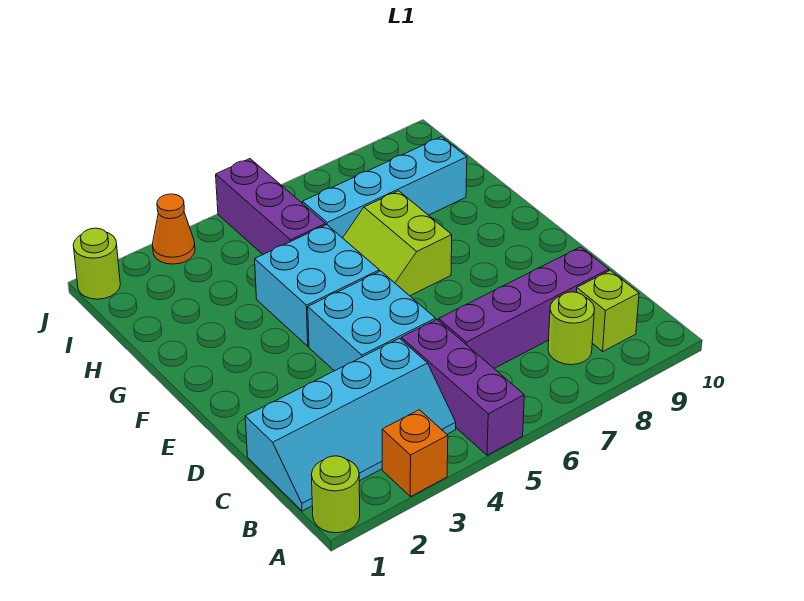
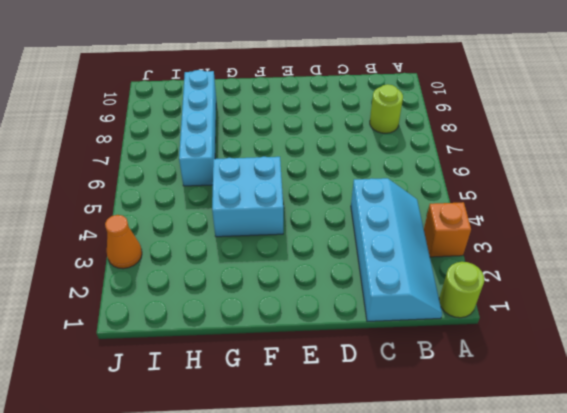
none -> purple 1x3 brick [401,320,524,455]
none -> lime 1x1 brick [577,270,639,351]
none -> purple 1x4 brick [439,247,609,368]

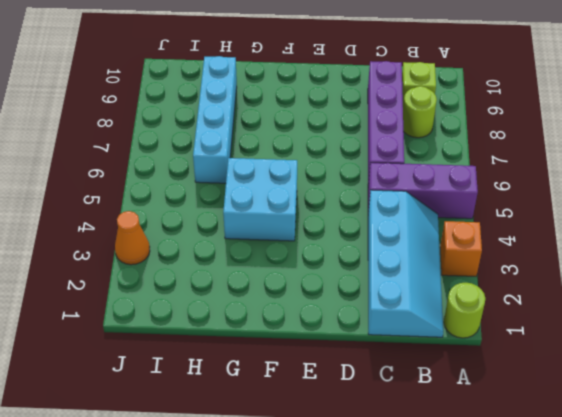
none -> cyan 2x2 brick [308,271,436,371]
none -> lime 2x2 slope [343,191,452,296]
none -> purple 1x3 brick [216,159,326,254]

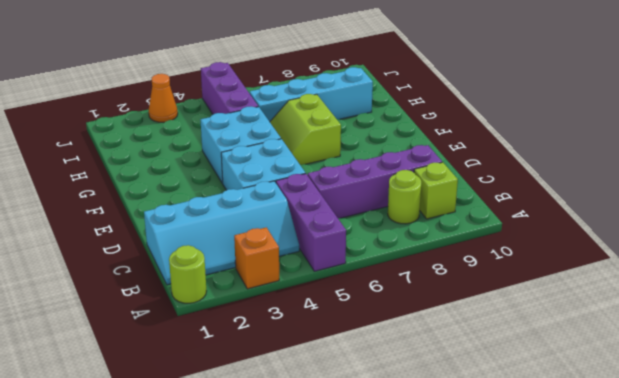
none -> lime 1x1 round brick [73,228,120,299]

